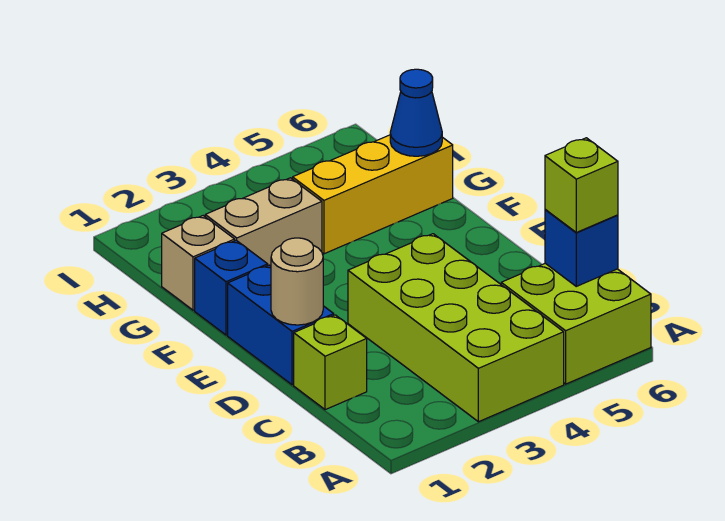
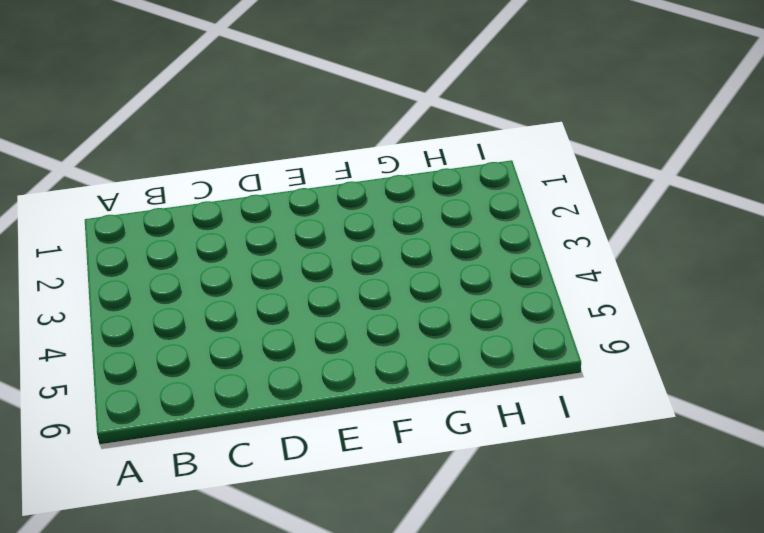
none -> lime 2x4 brick [348,234,564,422]
none -> lime 2x2 brick [501,263,651,384]
none -> lime 1x1 brick [294,315,367,410]

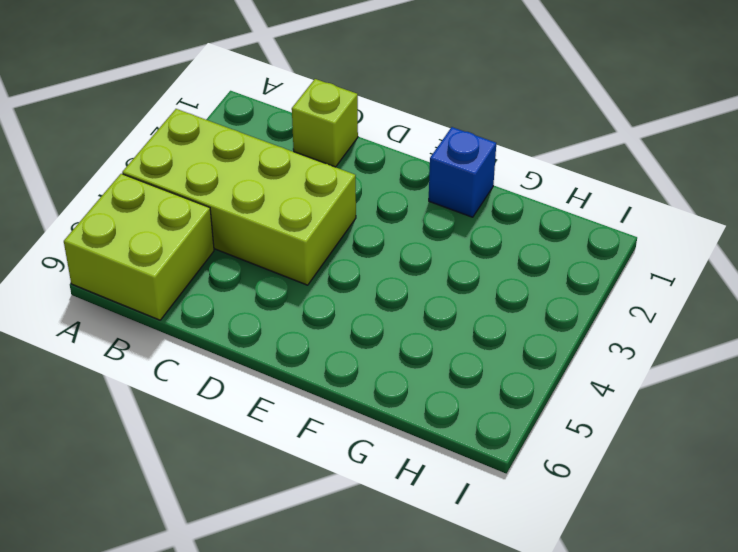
none -> blue 1x2 brick [228,265,334,385]
none -> tan 1x1 brick [162,216,235,310]
none -> tan 1x2 brick [205,178,322,266]

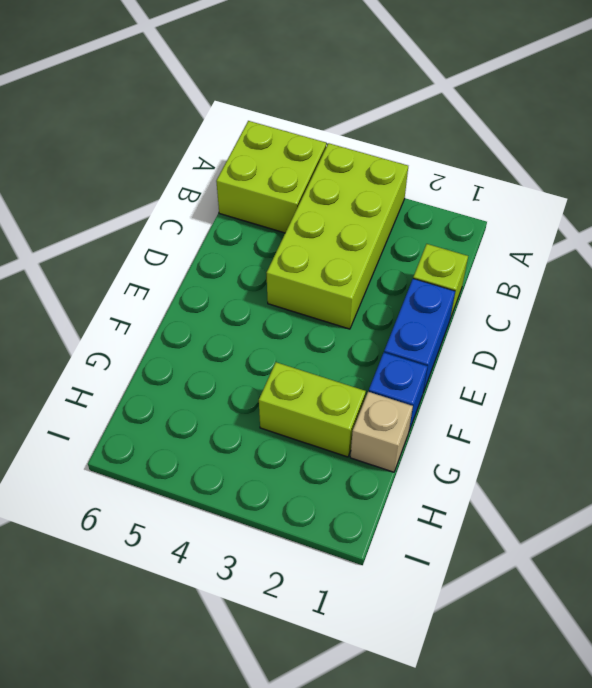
lime 1x2 brick [259,362,366,457] -> tan 1x2 brick [205,178,322,266]
none -> yellow 1x3 brick [293,135,453,254]
none -> blue 1x1 brick [545,209,618,286]
none -> tan 1x1 round brick [271,238,323,325]

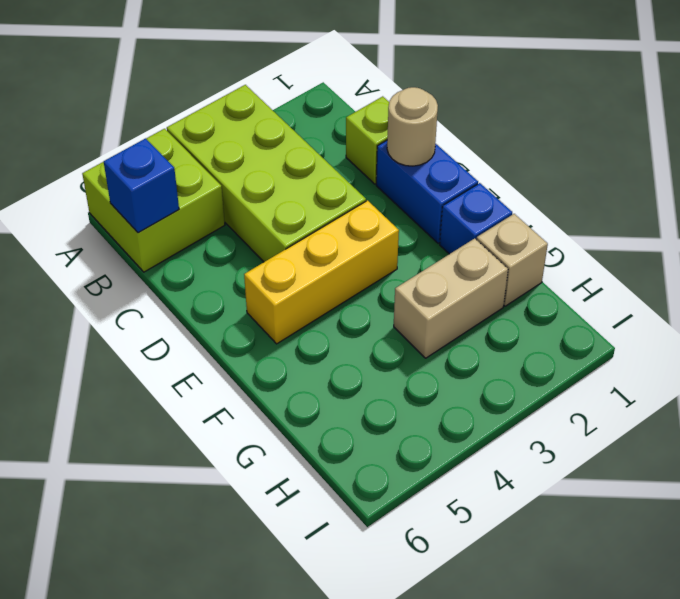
yellow 1x3 brick [244,200,399,344] -> yellow 1x3 brick moved to [293,135,453,254]
none -> blue 1x1 cone [390,69,442,156]
none -> lime 1x1 brick [545,138,618,232]

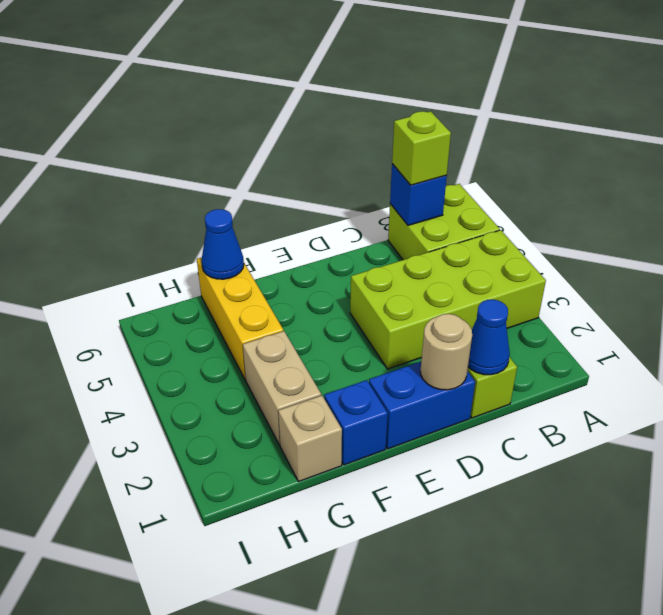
blue 1x1 cone [468,299,510,375] -> none

